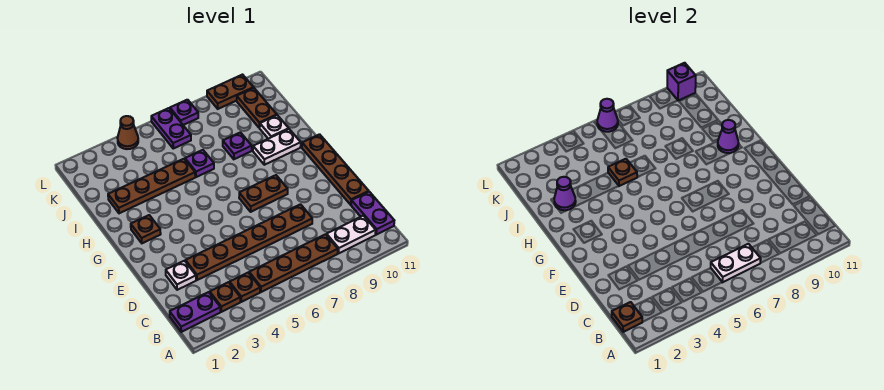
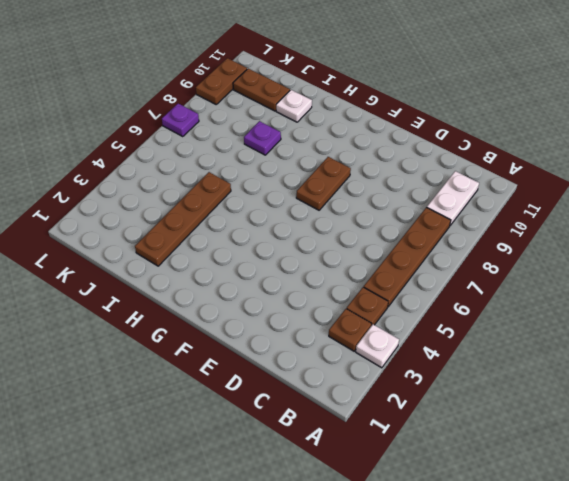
white 1x1 plate [356,324,399,368] -> white 1x1 plate moved to [166,261,196,290]
none -> purple 1x2 plate [170,292,220,332]
none -> purple 1x2 plate [351,192,394,235]
none -> brown 1x6 plate [185,204,312,280]

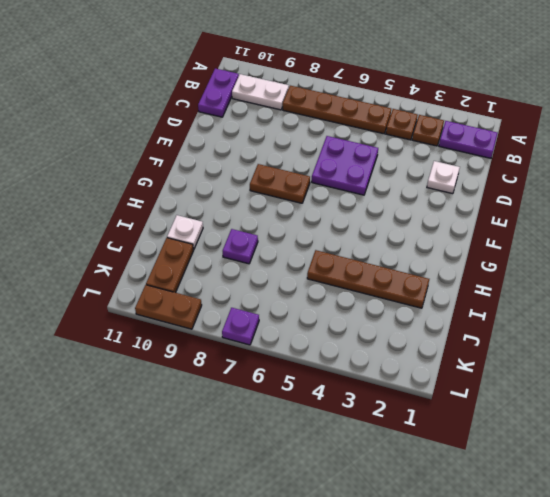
purple 2x2 plate [312,136,378,195] -> brown 1x6 plate [185,204,312,280]
none -> brown 1x4 plate [302,134,369,205]
none -> brown 1x1 plate [131,215,161,243]
none -> white 1x2 plate [253,129,301,165]

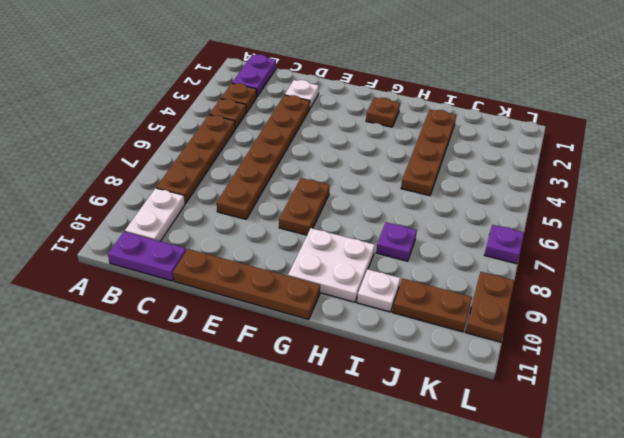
white 2x2 plate [288,228,375,302] -> white 1x2 plate [253,129,301,165]
none -> purple 1x1 plate [185,150,214,177]
none -> purple 1x2 plate [151,108,191,149]
none -> brown 1x1 cone [118,116,138,149]

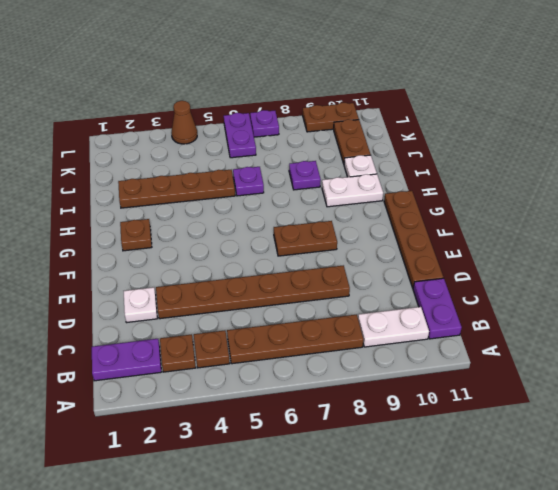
none -> brown 1x1 plate [612,302,642,332]
none -> white 1x2 plate [711,244,761,282]
none -> purple 1x1 cone [718,120,739,153]

